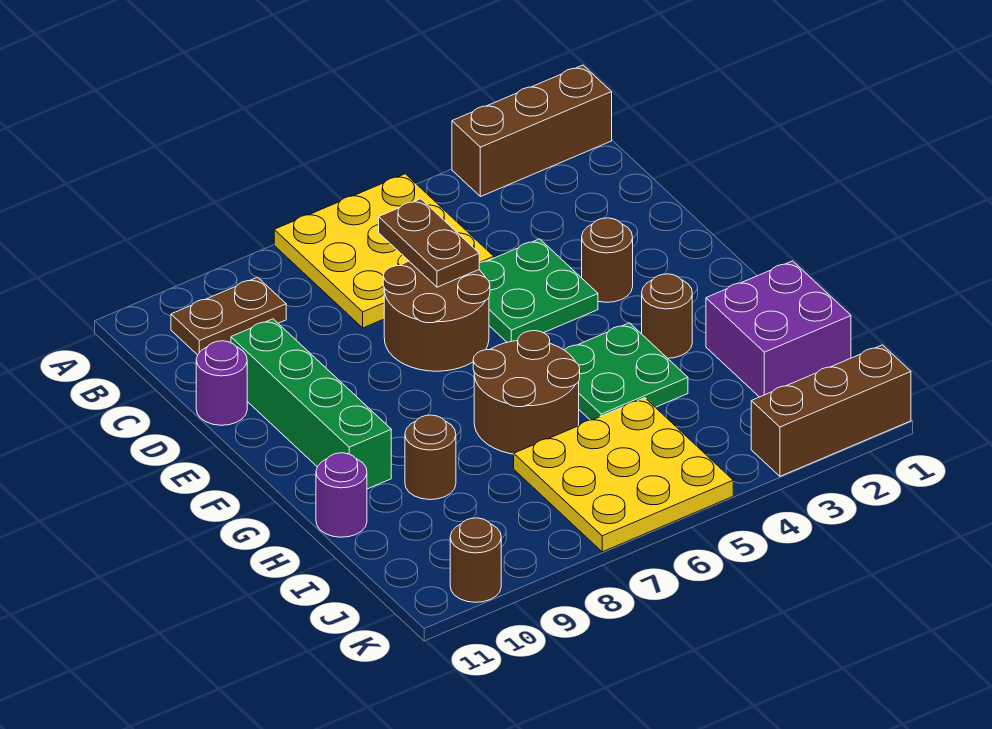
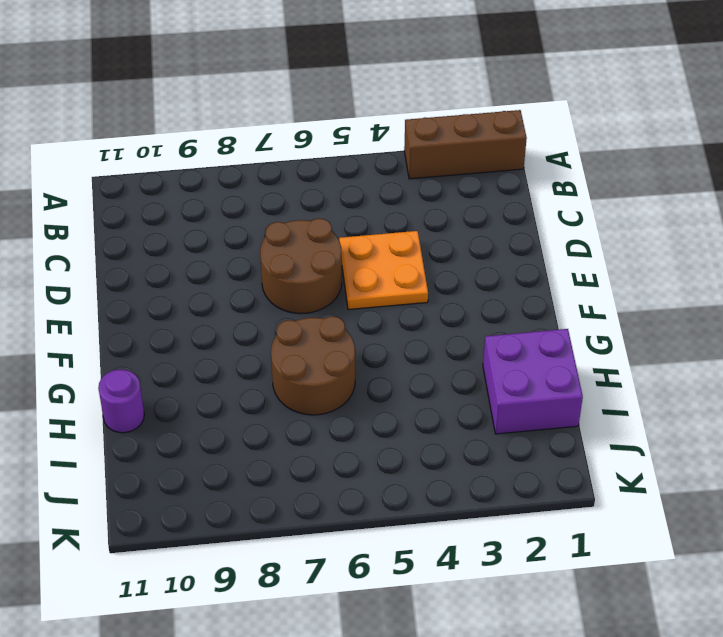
orange 2x2 plate [339,231,428,310] -> green 2x2 plate [479,239,598,342]
none -> yellow 3x3 plate [274,174,494,328]
none -> brown 1x2 plate [171,277,286,355]
none -> green 1x4 brick [231,319,391,489]

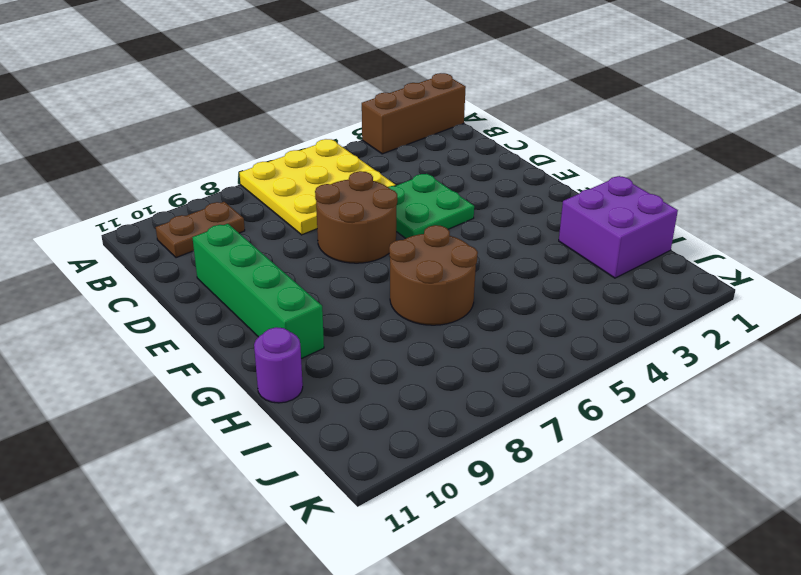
none -> purple 1x1 round brick [196,341,247,425]
none -> brown 1x1 round brick [582,218,633,302]
none -> brown 1x1 round brick [642,274,692,358]

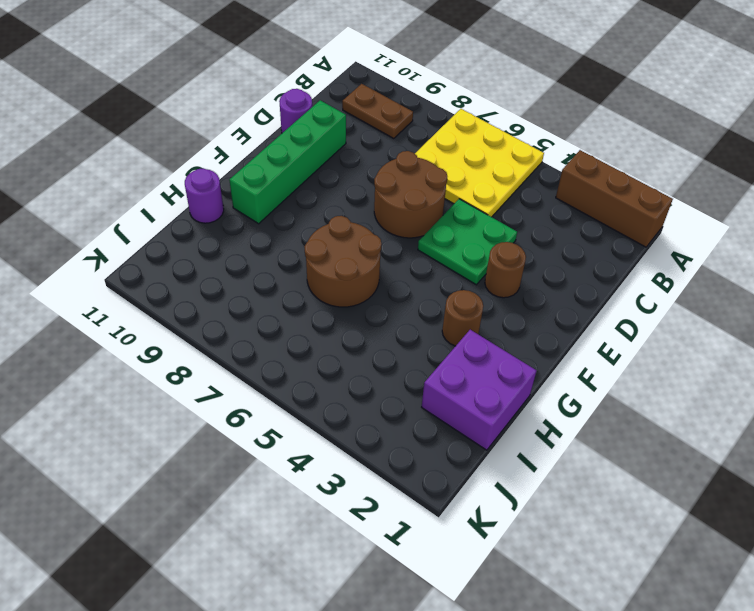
none -> green 2x2 plate [565,323,688,420]
none -> brown 1x1 round brick [405,415,456,500]
none -> yellow 3x3 plate [514,398,733,552]

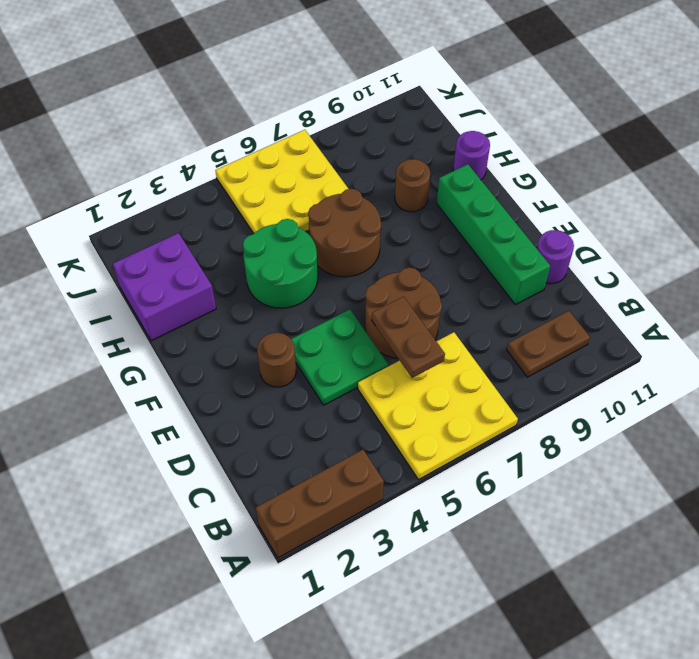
green 2x2 round brick [243,219,318,308] -> green 2x2 plate [565,323,688,420]
none -> brown 1x1 round brick [642,274,692,358]
none -> brown 1x3 brick [751,345,911,476]
none -> brown 1x1 round brick [450,518,501,602]

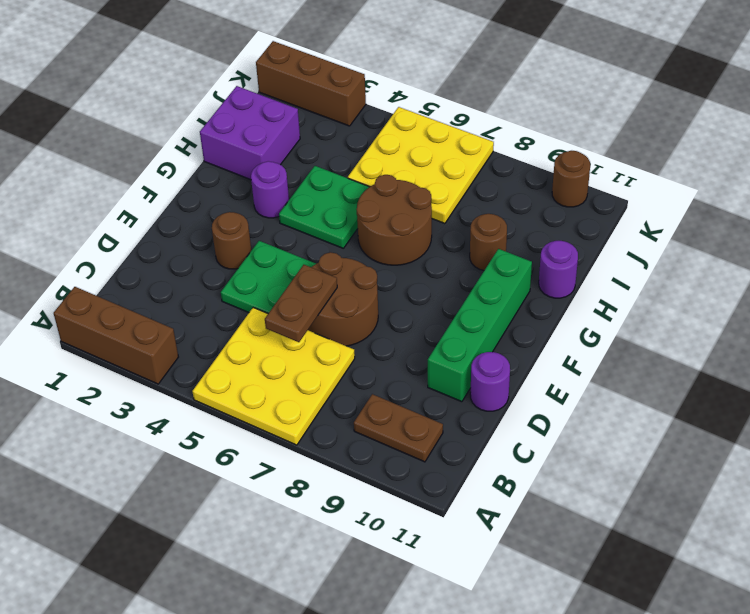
purple 1x1 round brick [251,161,289,218] -> brown 1x1 round brick [642,274,692,358]

